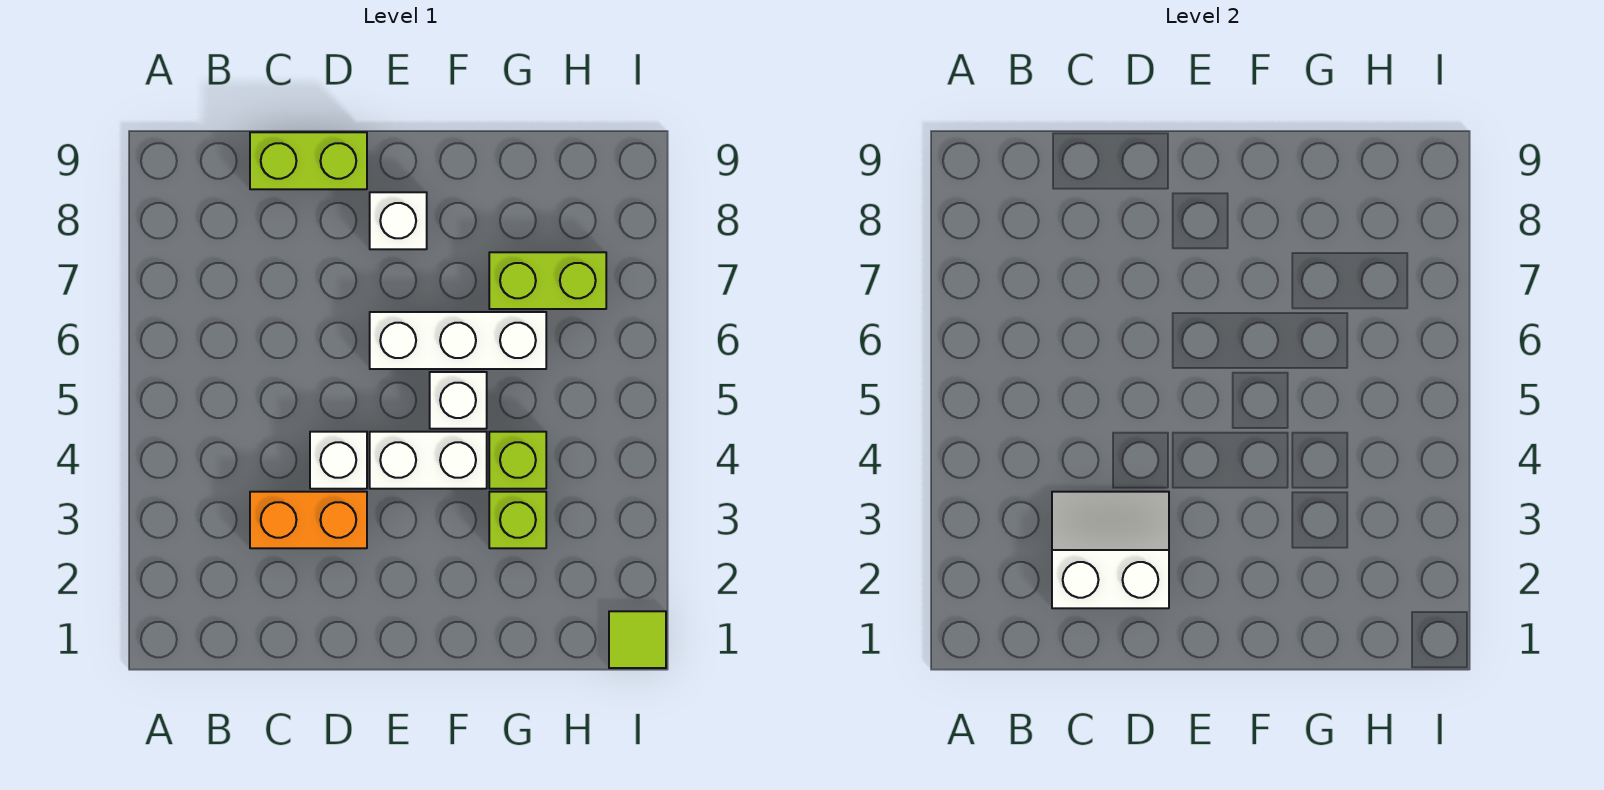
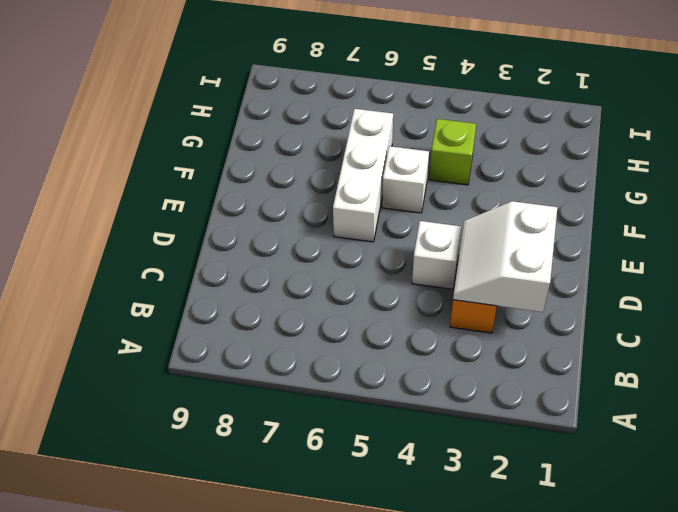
none -> lime 1x2 brick [250,132,367,189]
none -> white 1x2 brick [370,432,487,489]
none -> white 1x1 brick [370,192,427,249]

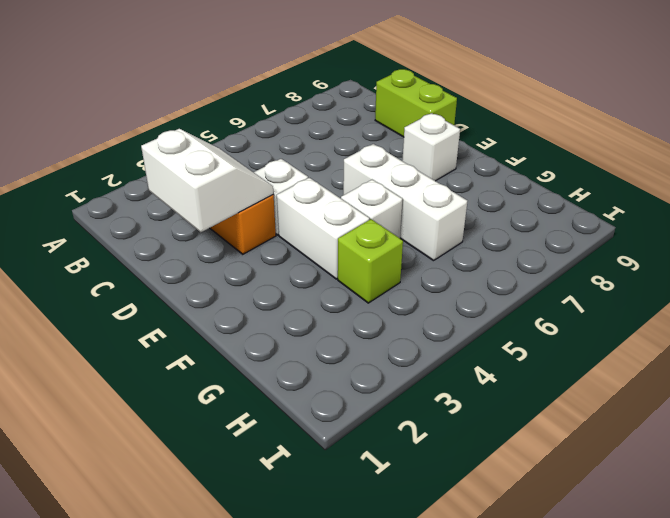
none -> lime 1x1 brick [489,492,546,548]
none -> lime 1x2 brick [489,252,606,309]
none -> lime 1x1 tile [609,611,666,668]

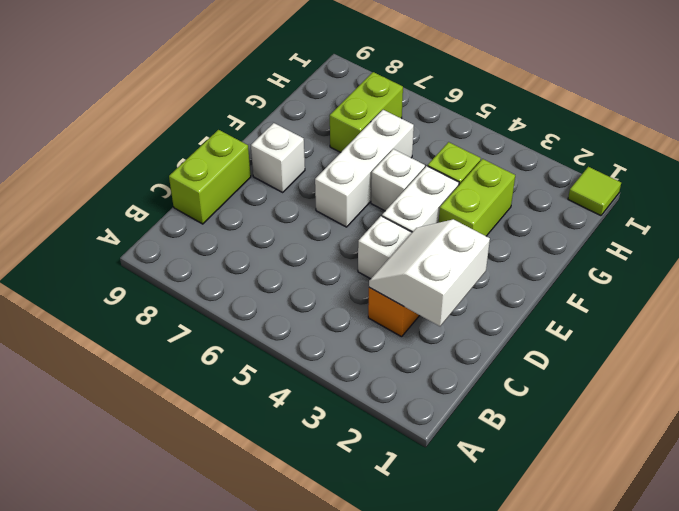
lime 1x2 brick [439,159,515,236] -> lime 1x1 brick [489,492,546,548]

